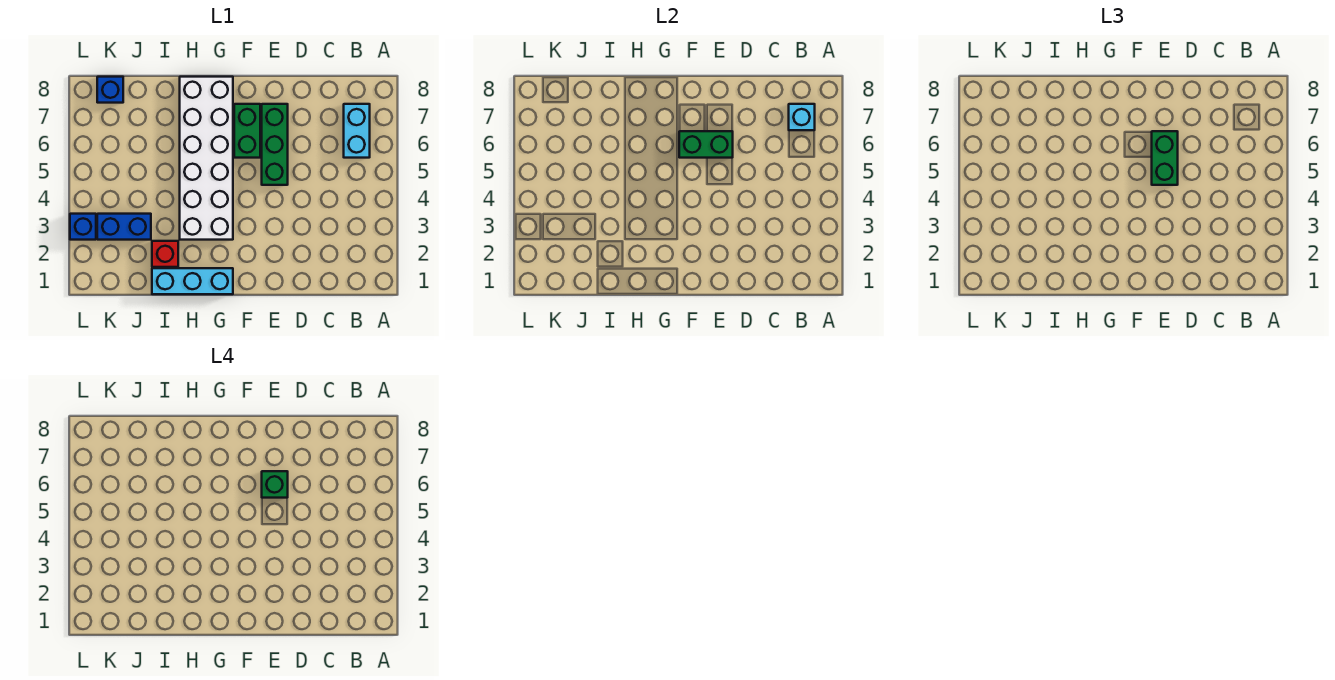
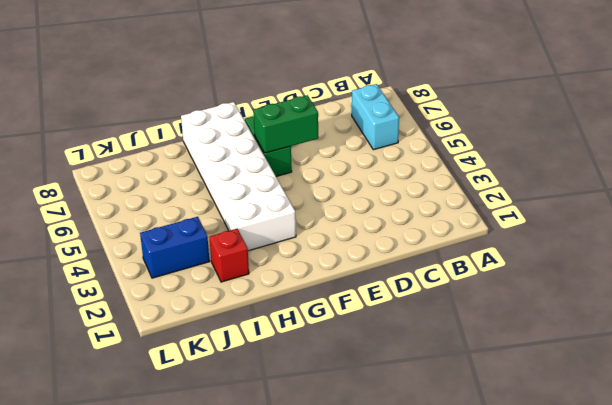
none -> green 1x3 brick [262,104,288,185]
none -> cyan 1x3 brick [152,268,233,294]
none -> blue 1x1 brick [97,77,123,103]

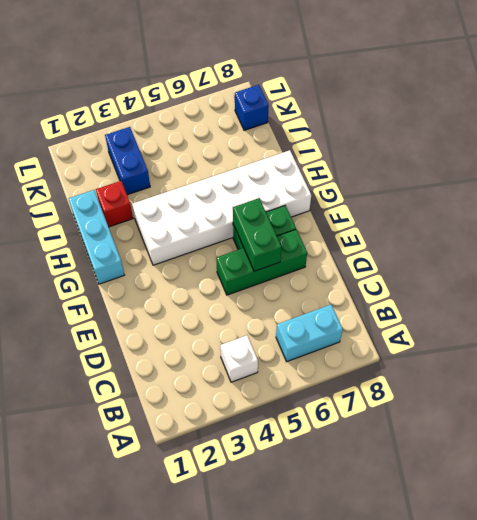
white 1x1 brick [220,335,258,382] -> none
none -> blue 1x1 brick [70,214,96,240]
none -> cyan 1x1 brick [789,104,815,130]
none -> green 1x2 brick [1152,131,1178,185]

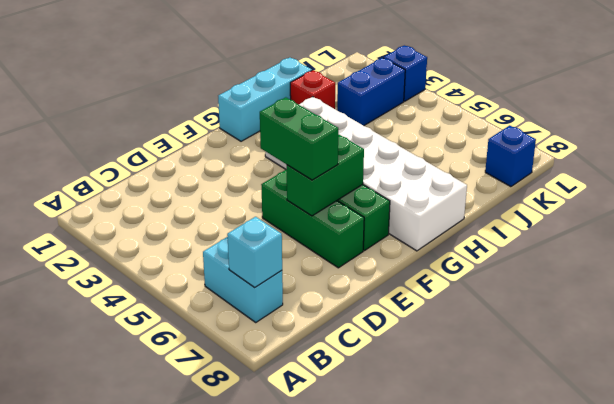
none -> green 1x1 brick [262,471,288,498]

